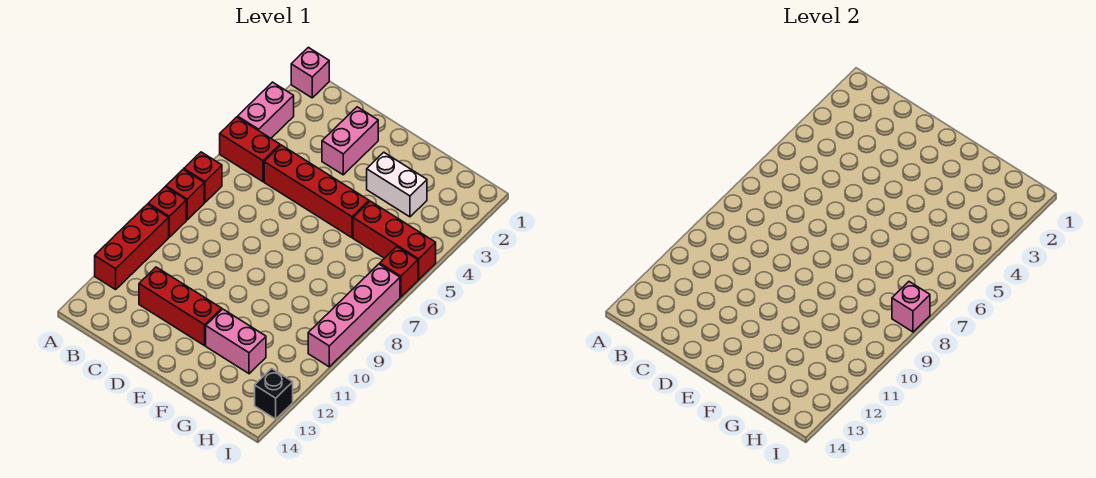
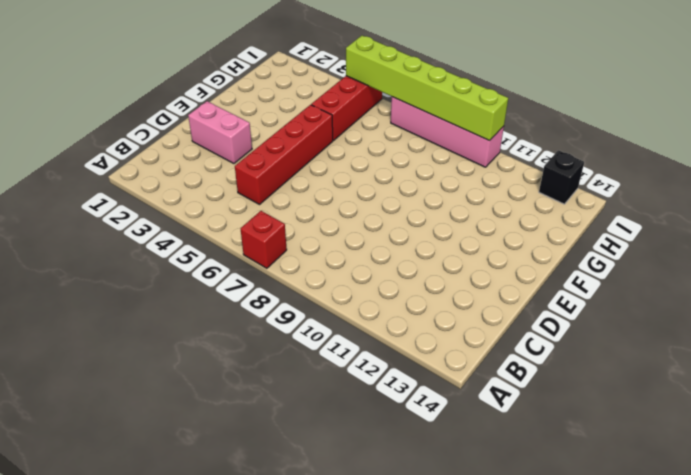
lime 1x6 brick [346,36,508,141] -> pink 1x1 brick [892,282,930,332]
none -> pink 1x1 brick [291,47,329,98]
none -> pink 1x2 brick [238,82,294,138]
none -> red 1x2 brick [220,117,280,182]

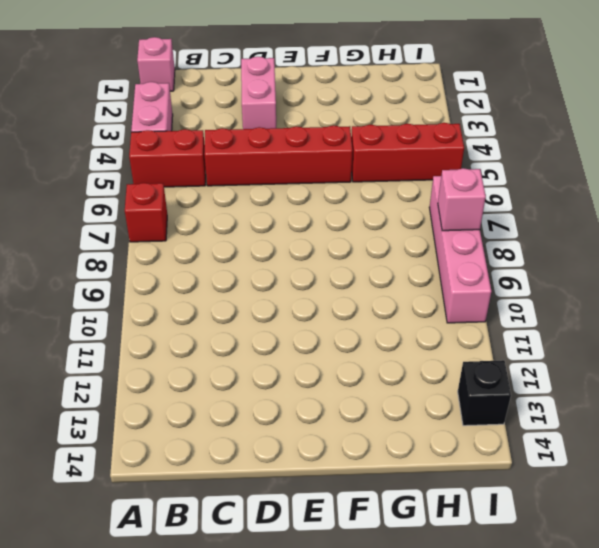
none -> red 1x1 brick [166,169,204,220]
none -> red 1x1 brick [148,187,186,237]
none -> red 1x3 brick [95,204,169,289]

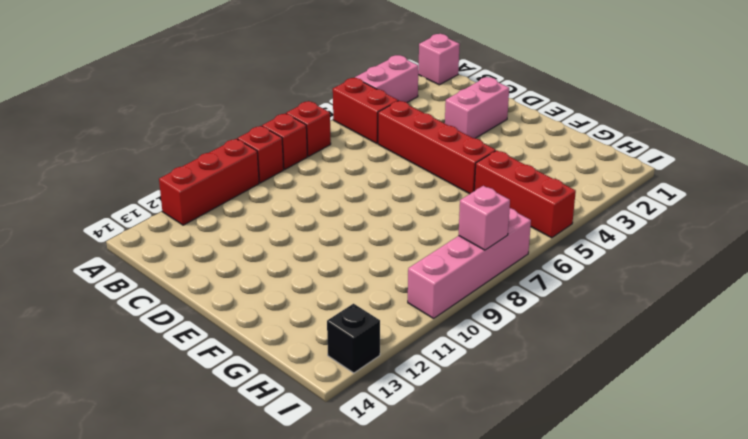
none -> red 1x3 brick [139,267,222,346]
none -> white 1x2 brick [367,152,427,217]
none -> pink 1x2 brick [206,309,266,374]

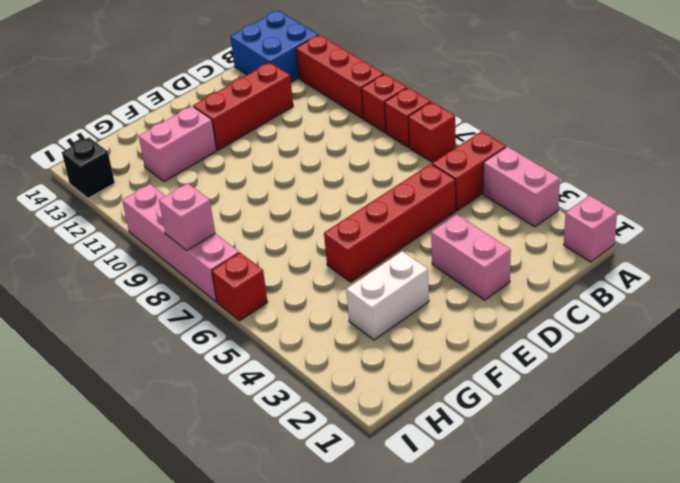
blue 2x2 brick [230,11,318,82] -> none
none -> red 1x3 brick [353,201,436,280]

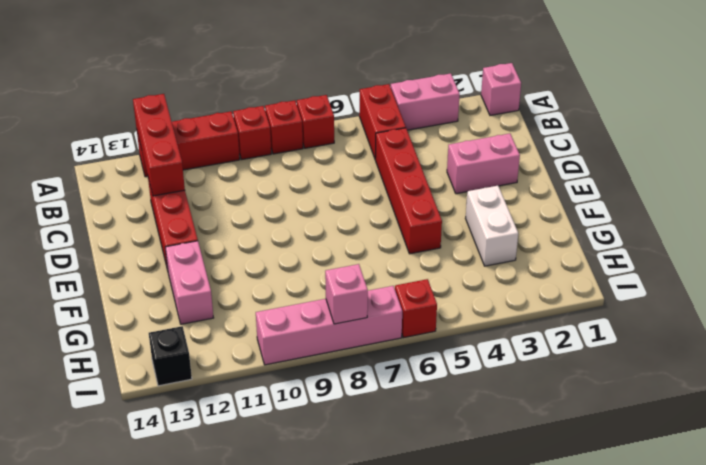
red 1x3 brick [133,94,185,196] -> red 1x3 brick moved to [353,201,436,280]

